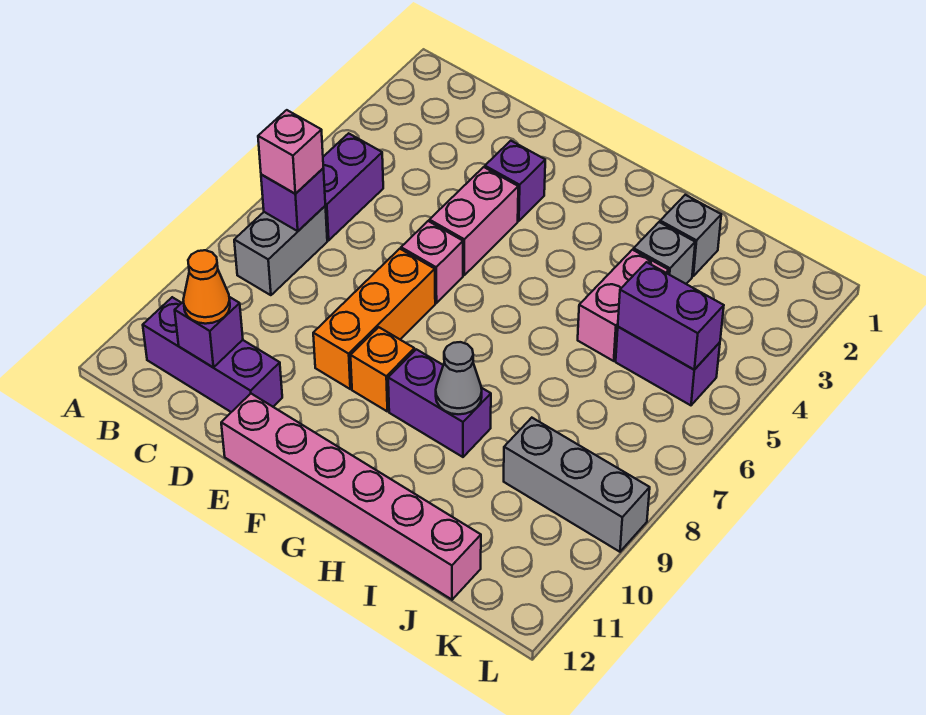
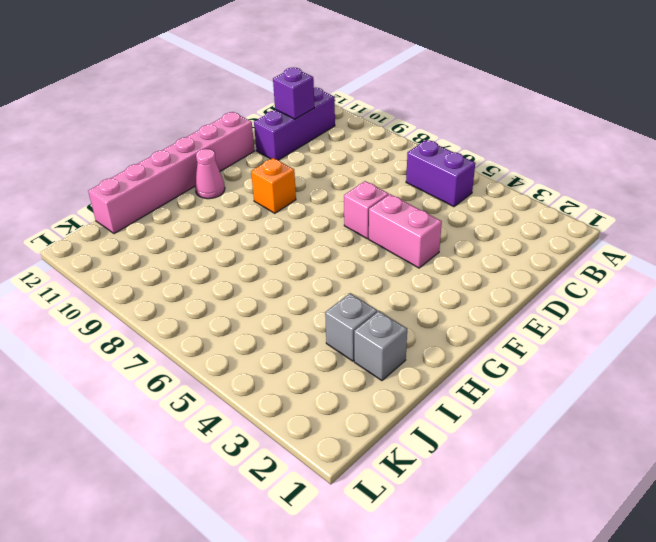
pink 1x1 cone [195,149,225,199] -> none
none -> grey 1x2 brick [234,206,327,295]
none -> purple 1x1 brick [485,141,545,221]
none -> orange 1x3 brick [313,249,435,389]

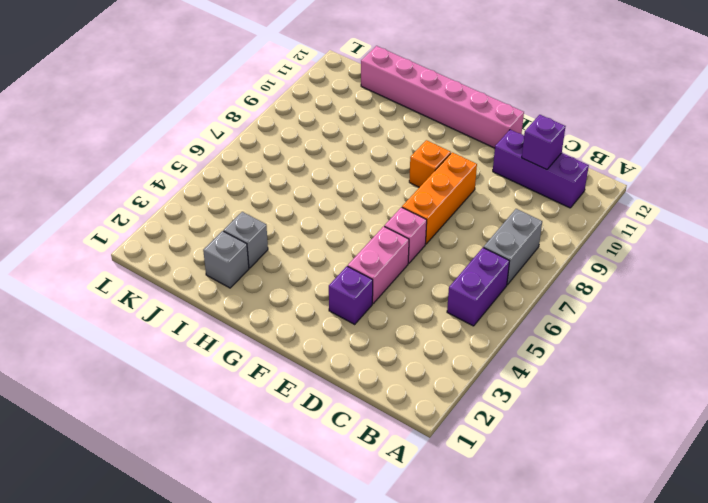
none -> purple 1x2 brick [388,349,491,457]
none -> pink 1x2 brick [578,250,669,361]
none -> purple 1x2 brick [616,327,720,405]

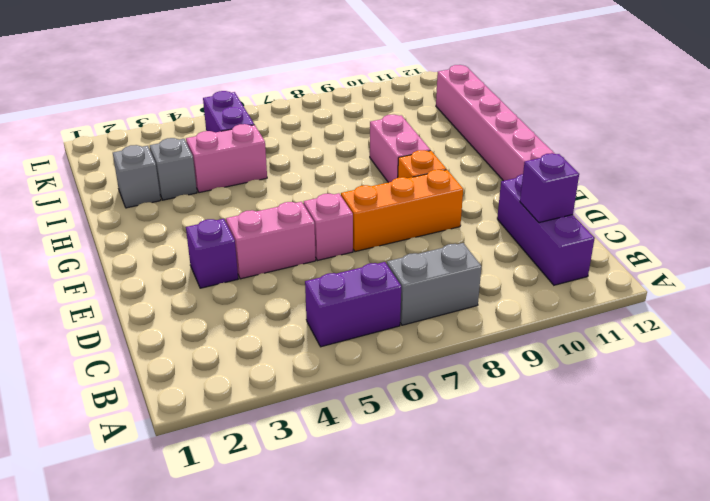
pink 1x2 brick [370,115,430,183] -> purple 1x2 brick [388,349,491,457]
none -> grey 1x3 brick [504,418,650,552]
none -> purple 1x1 brick [261,168,325,231]
none -> grey 1x1 cone [436,342,482,414]

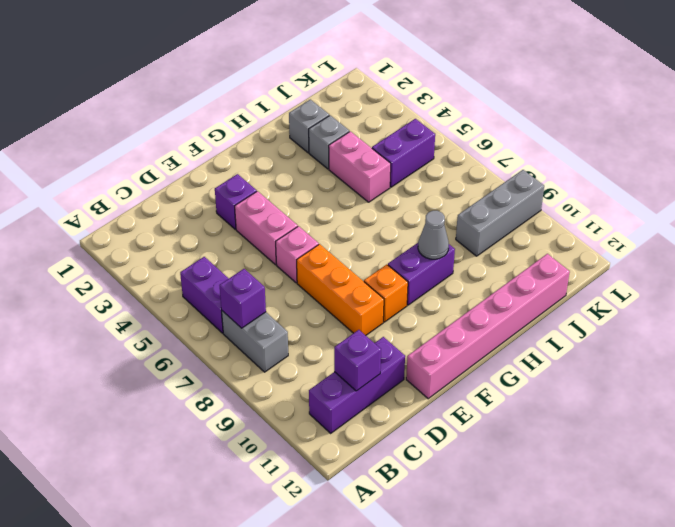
none -> purple 1x2 brick [618,262,724,370]
none -> pink 1x1 brick [258,110,323,194]
none -> orange 1x1 cone [183,250,230,324]

